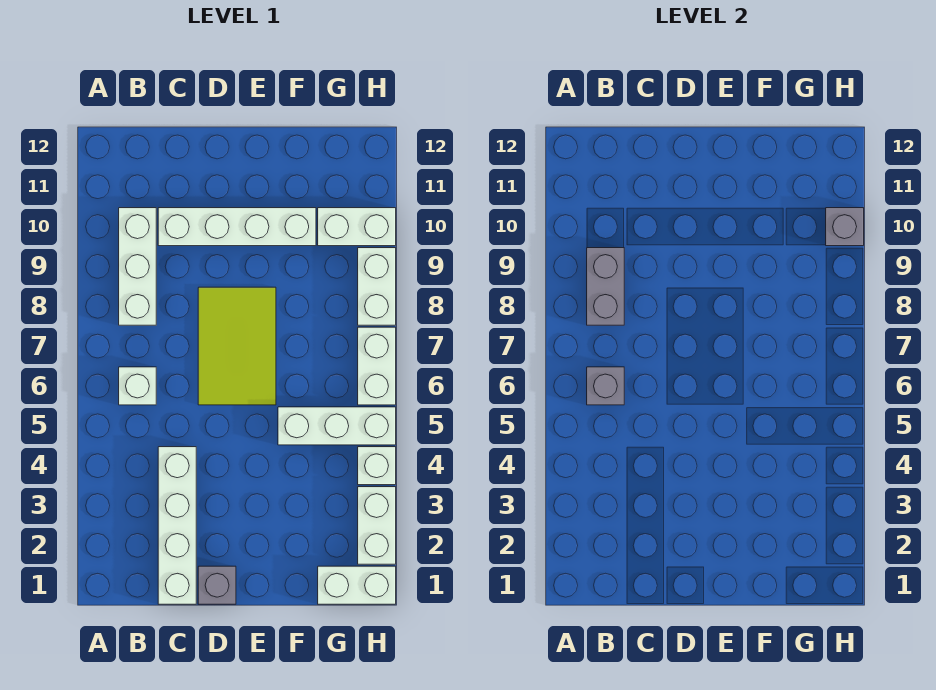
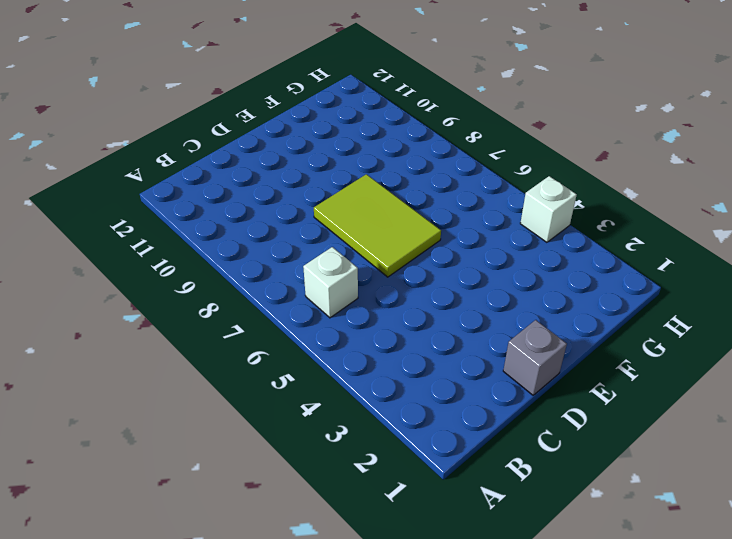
none -> white 1x3 brick [119,208,156,325]
none -> white 1x4 brick [158,447,196,604]
none -> white 1x4 brick [158,208,316,246]

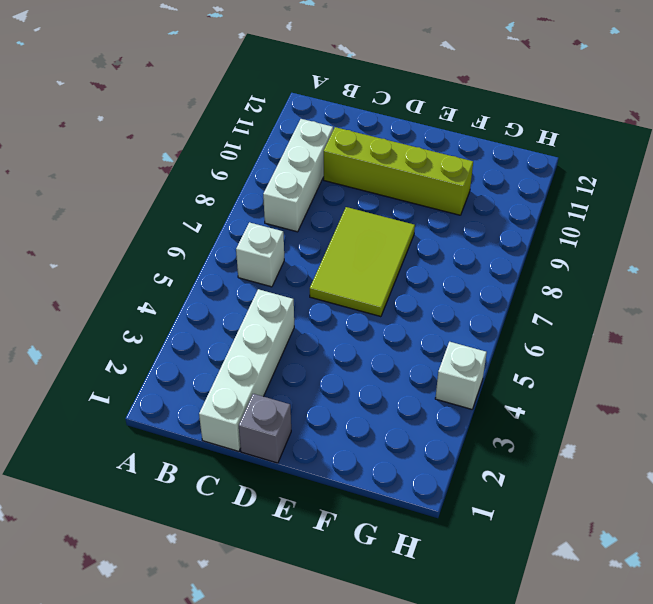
lime 1x4 brick [324,127,473,215] -> white 1x4 brick [158,208,316,246]
none -> white 1x3 brick [278,407,396,445]
none -> white 1x2 brick [318,566,396,604]
none -> white 1x2 brick [318,208,396,246]

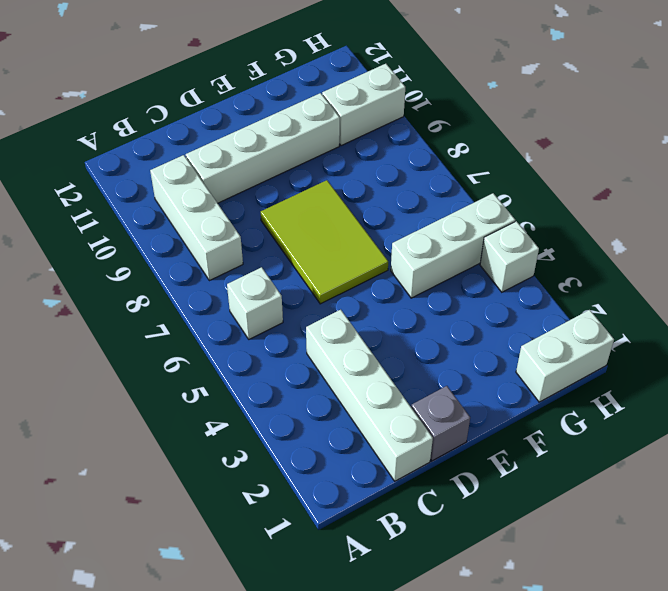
none -> white 1x2 brick [358,487,396,564]
none -> white 1x2 brick [358,327,396,405]
none -> white 1x2 brick [358,248,396,325]

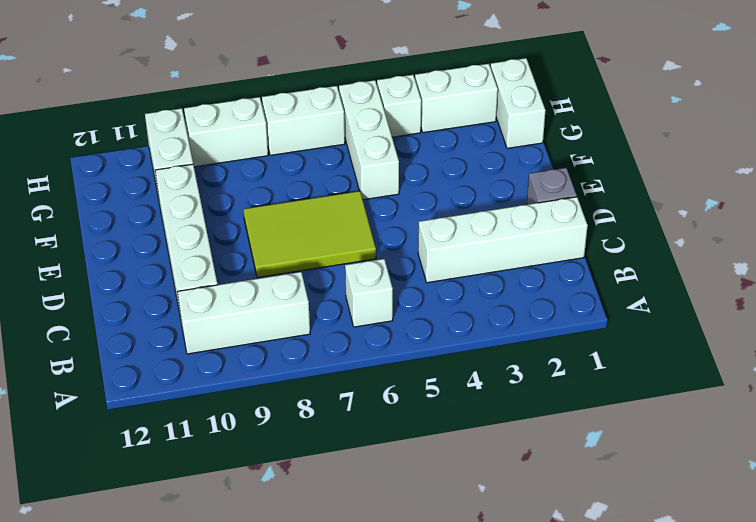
none -> grey 1x1 brick [587,367,624,405]
none -> grey 1x2 brick [587,248,624,325]
none -> grey 1x1 brick [826,208,864,246]

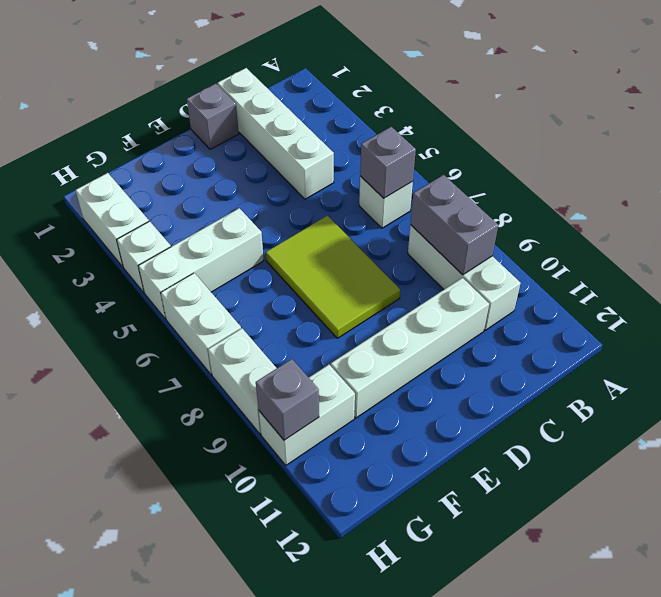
none -> white 1x2 brick [318,566,396,604]

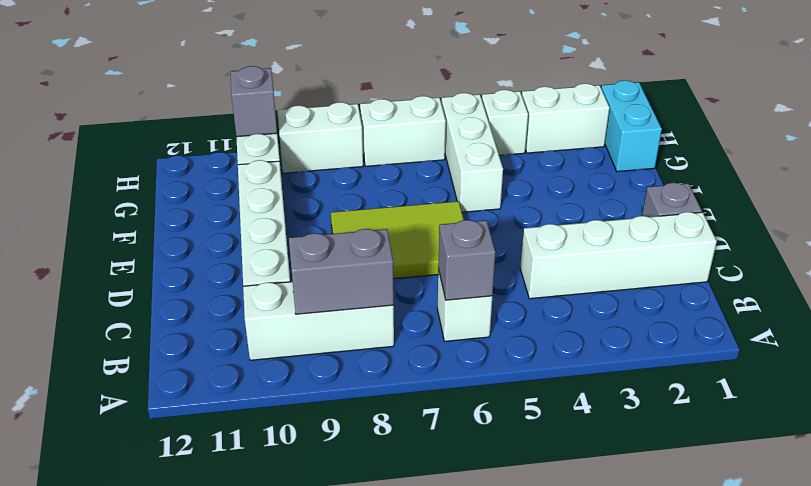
cyan 1x2 brick [601,80,662,172] -> white 1x2 brick [318,566,396,604]

